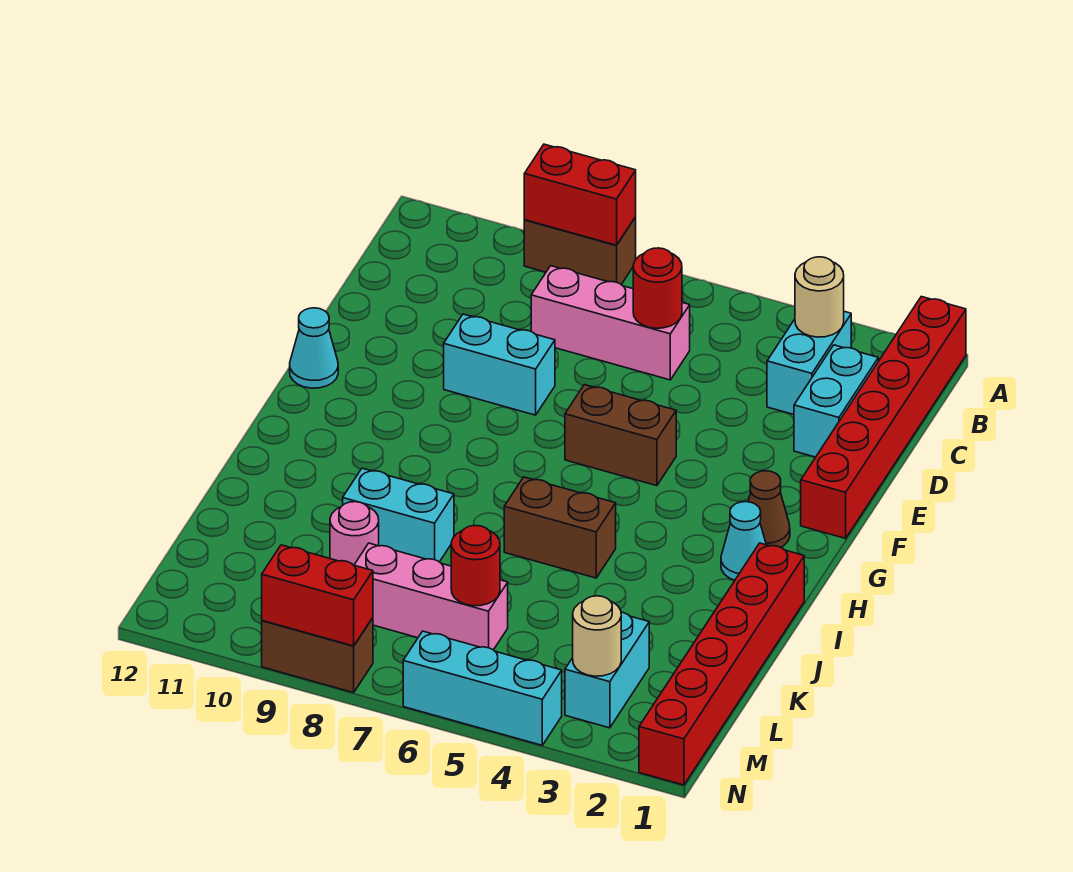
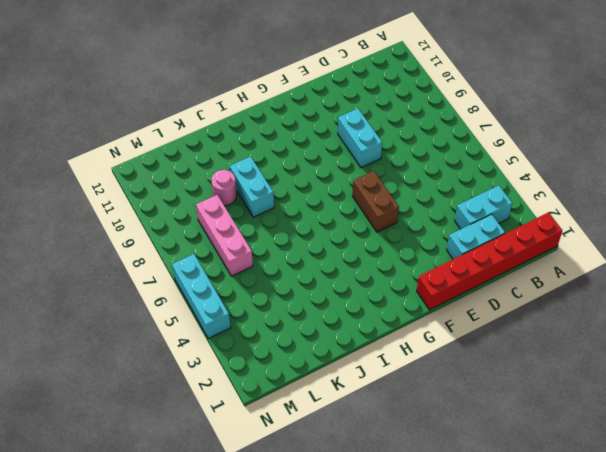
none -> brown 1x2 brick [524,217,636,284]
none -> pink 1x3 brick [531,266,690,380]
none -> cyan 1x1 cone [290,308,338,388]

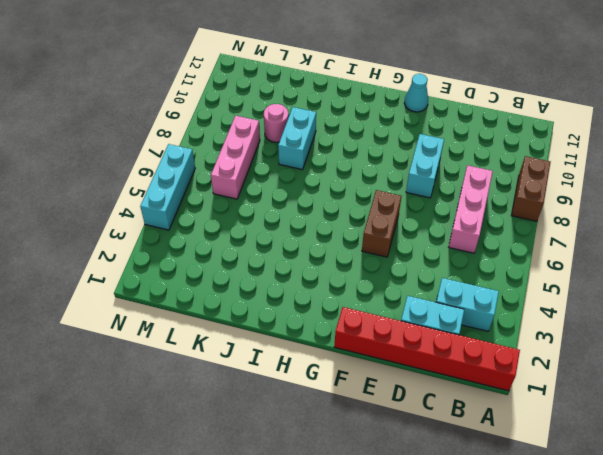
none -> brown 1x1 cone [748,471,790,547]
none -> cyan 1x1 cone [721,502,766,580]
none -> red 1x6 brick [639,543,804,785]

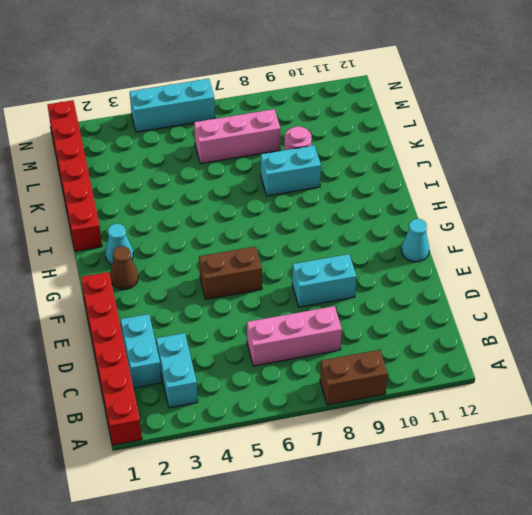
none -> brown 1x2 brick [504,477,616,578]
none -> cyan 1x2 brick [565,612,649,728]
none -> brown 1x2 brick [262,618,373,693]

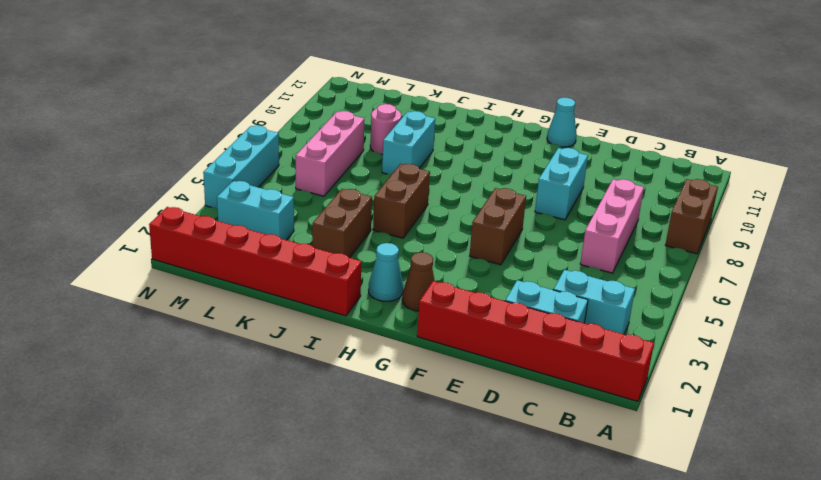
brown 1x2 brick [312,189,372,258] -> brown 1x2 brick moved to [262,618,373,693]
none -> red 1x2 brick [524,144,636,245]
none -> tan 1x1 round brick [795,257,844,337]
none -> red 1x1 round brick [633,248,682,328]

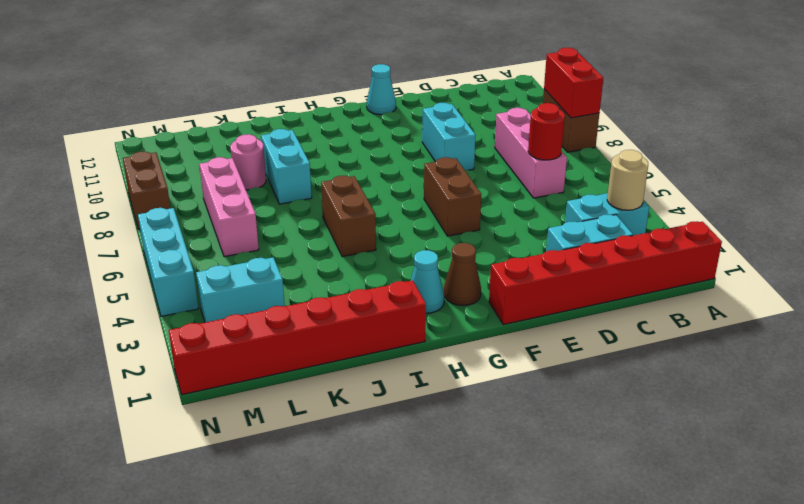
none -> red 1x1 round brick [451,526,500,606]
none -> tan 1x1 round brick [573,596,621,676]
none -> red 1x2 brick [262,545,373,646]

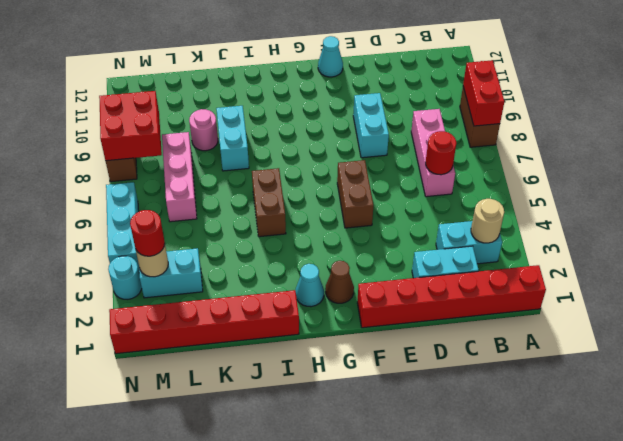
red 1x1 round brick [130,210,165,256] -> red 1x1 round brick moved to [451,526,500,606]
red 2x2 brick [99,91,162,161] -> red 1x2 brick [262,545,373,646]
cyan 1x1 round brick [108,256,142,299] -> none

